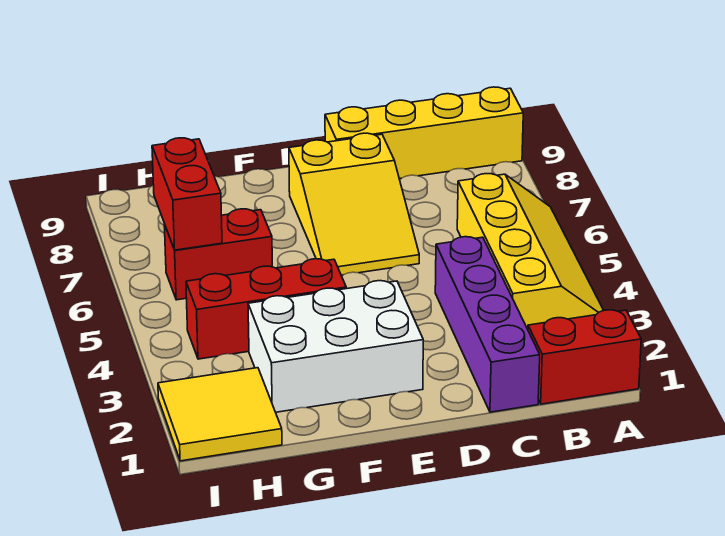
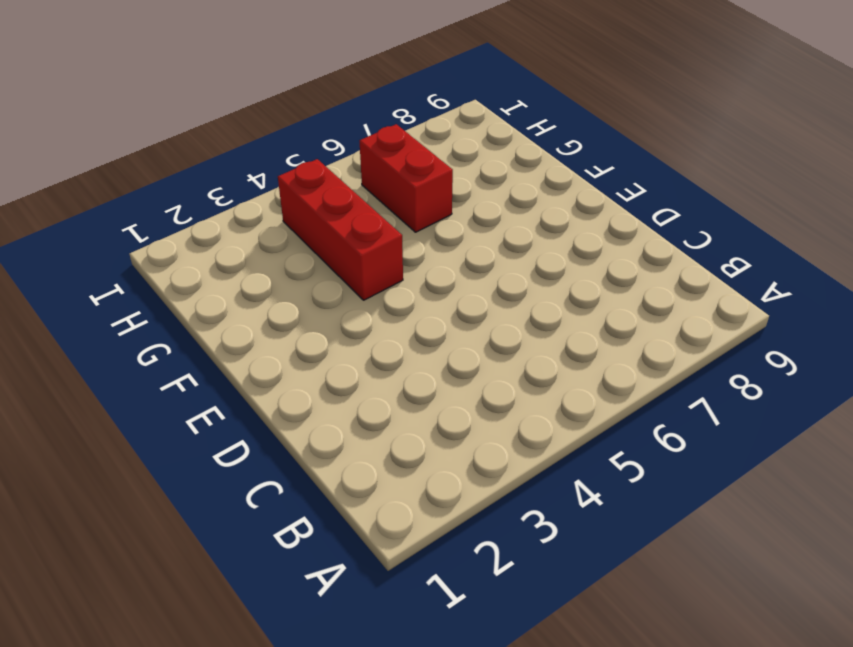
none -> red 1x2 brick [528,310,641,404]
none -> yellow 2x4 slope [457,174,604,329]

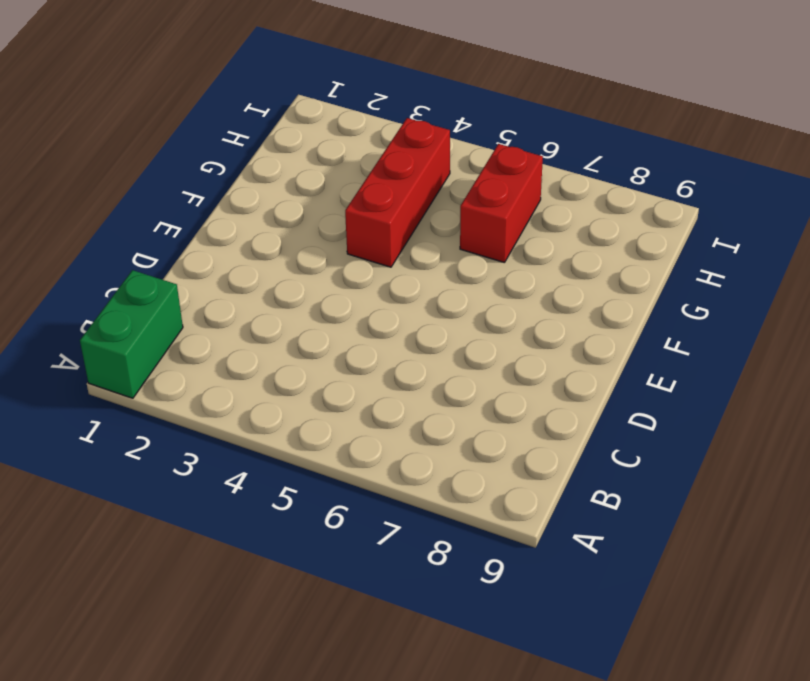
green 1x2 brick [80,270,183,398] -> red 1x2 brick [528,310,641,404]
none -> yellow 2x4 slope [457,174,604,329]
none -> yellow 1x4 brick [325,87,523,179]

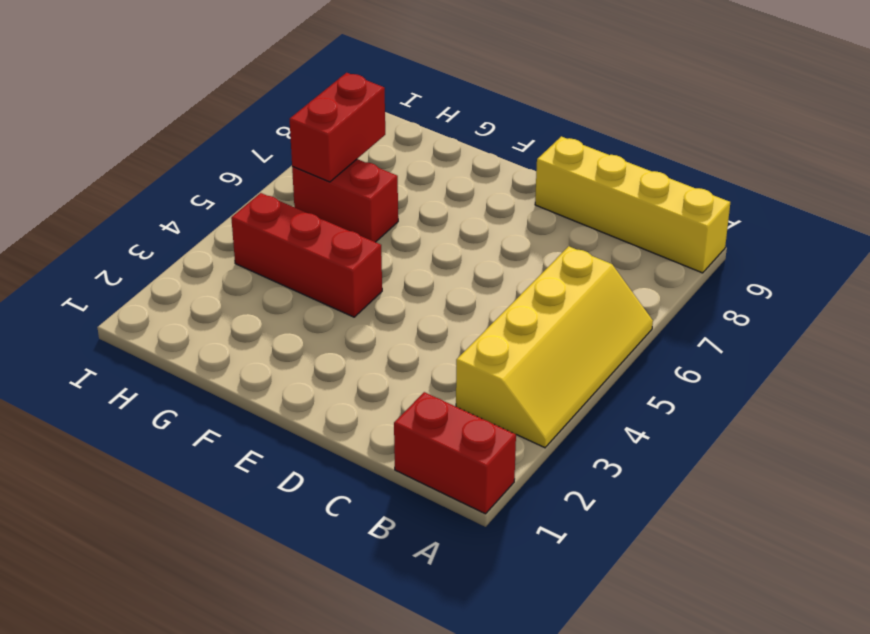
none -> purple 1x4 brick [435,237,540,412]
none -> yellow 2x3 slope [289,133,419,275]

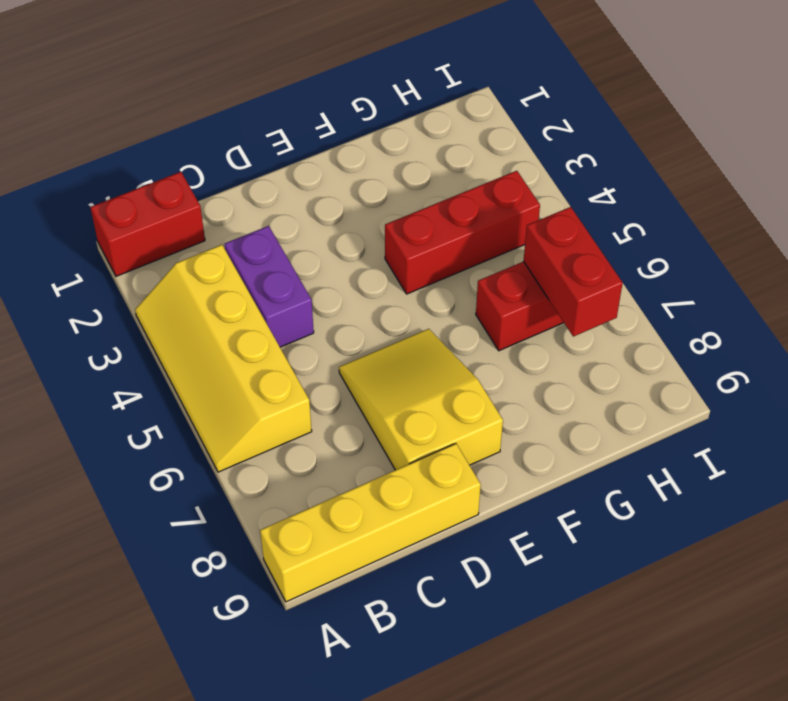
purple 1x2 brick [225,226,314,347] -> purple 1x4 brick [435,237,540,412]
none -> white 2x3 brick [248,281,423,412]
none -> yellow 2x2 tile [158,368,282,461]

